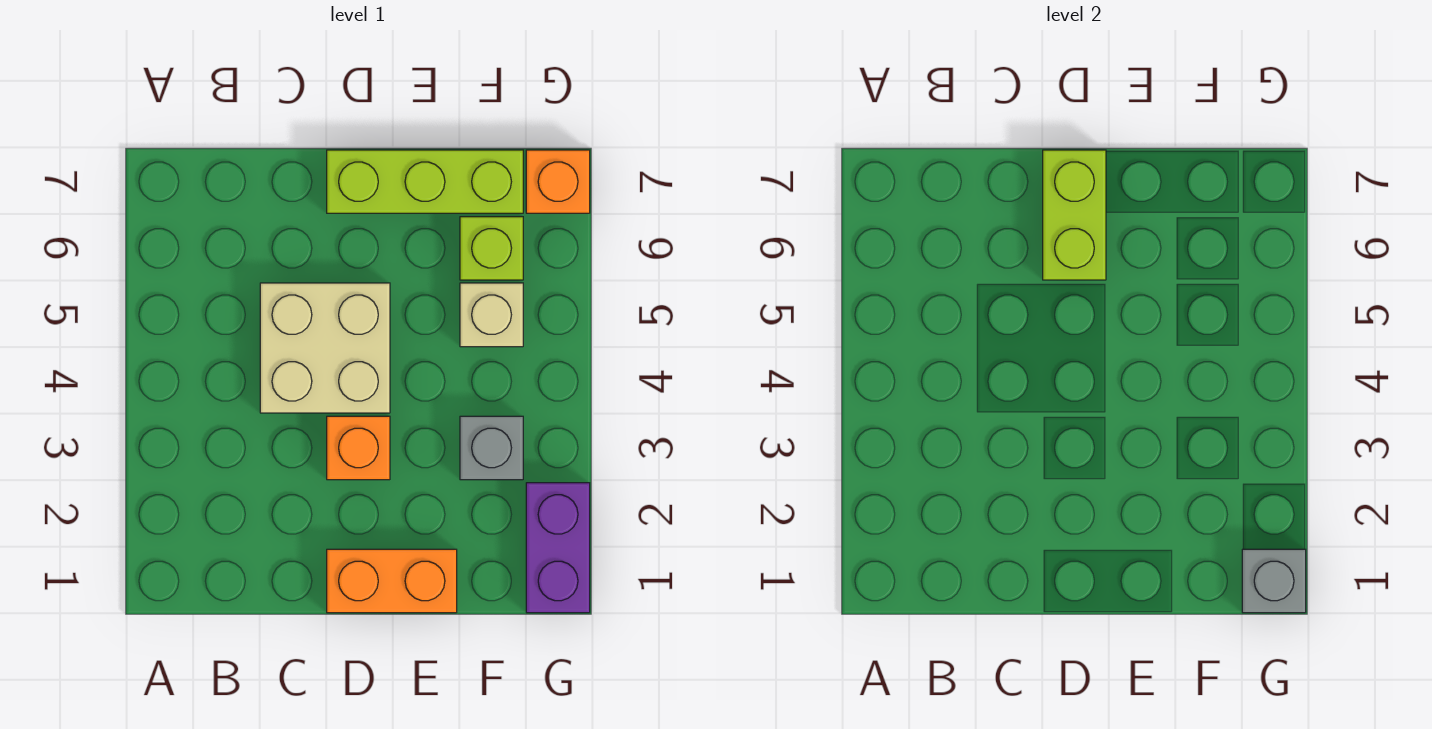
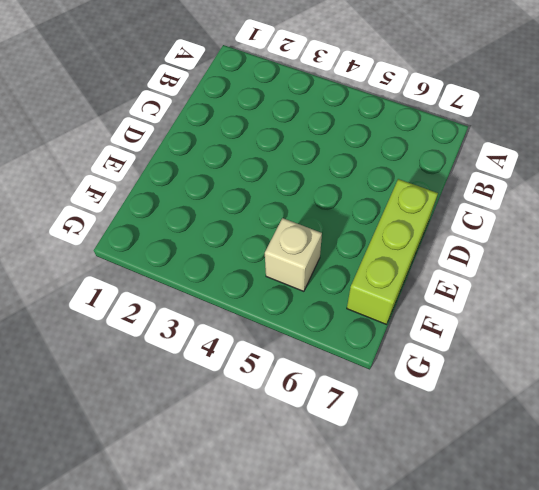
none -> tan 2x2 brick [260,283,390,413]
none -> orange 1x2 brick [327,549,457,613]

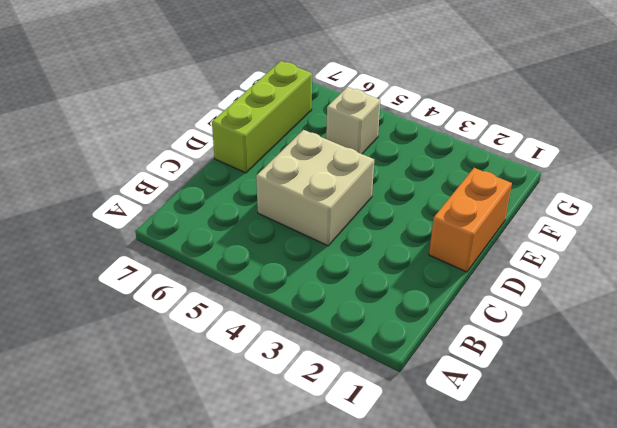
none -> orange 1x1 brick [327,416,390,480]
none -> grey 1x1 brick [460,416,523,480]

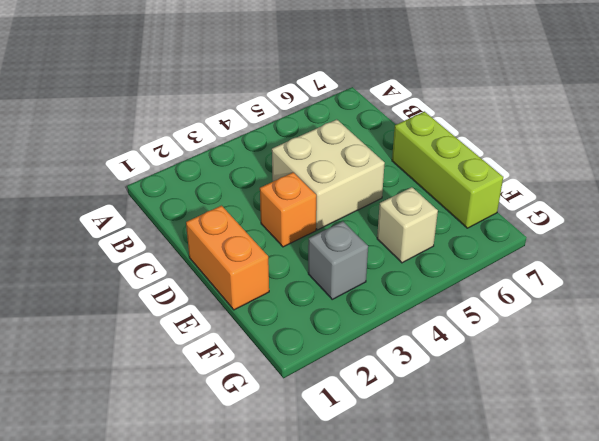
none -> lime 1x1 brick [460,217,523,280]
none -> purple 1x2 brick [526,483,590,613]

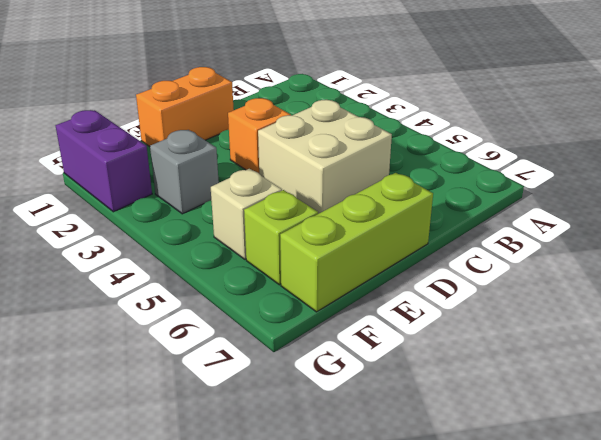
none -> orange 1x1 brick [526,150,590,213]
none -> lime 1x2 brick [1043,150,1106,280]

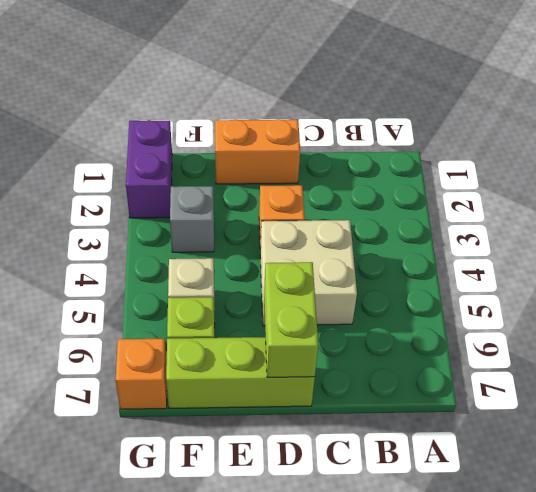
none -> grey 1x1 brick [1242,549,1306,613]

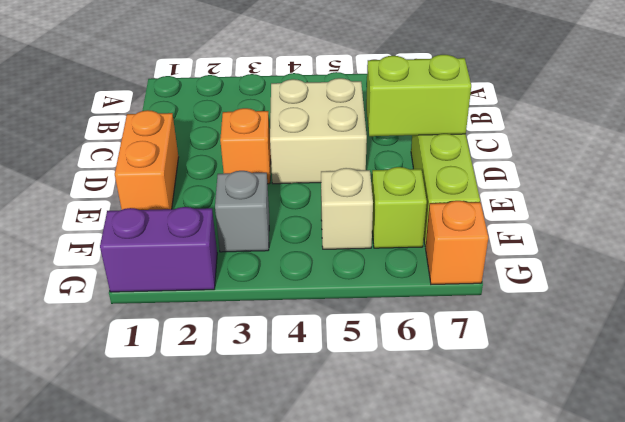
none -> grey 1x1 brick [1242,549,1306,613]

